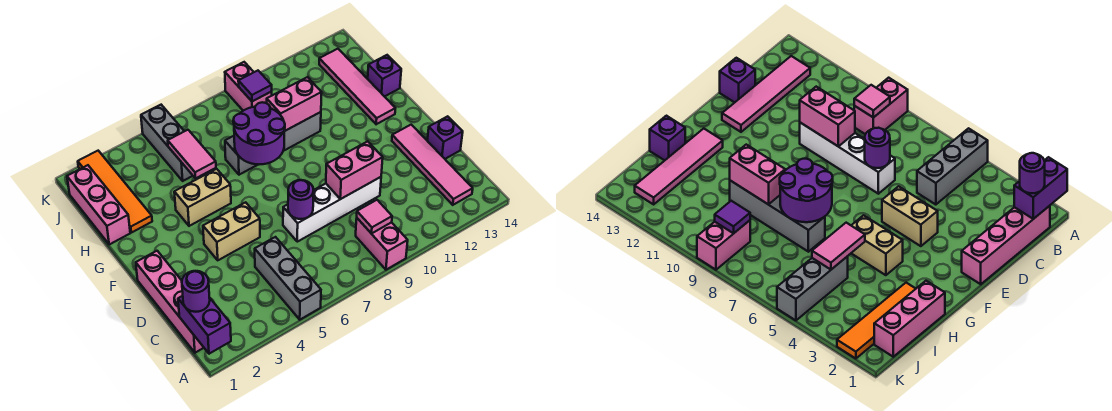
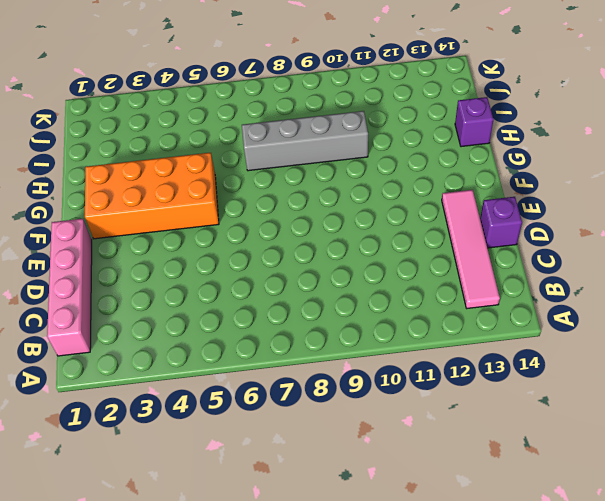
orange 2x4 brick [85,153,219,239] -> tan 1x2 brick [174,169,231,226]
none -> grey 1x3 brick [255,237,321,320]
none -> pink 1x2 brick [356,218,408,270]
none -> white 1x4 brick [283,177,381,242]

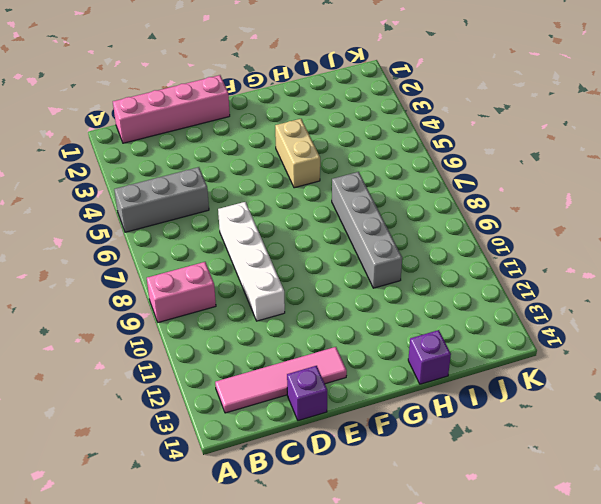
none -> tan 1x2 brick [203,202,260,260]
none -> pink 1x4 tile [319,49,395,124]
none -> pink 1x3 brick [67,165,130,245]

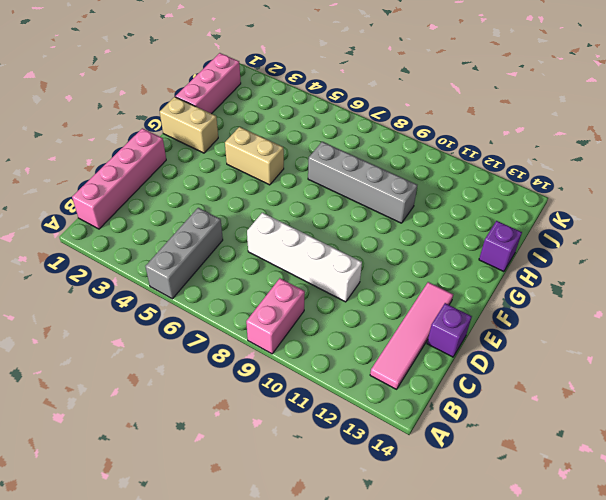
tan 1x2 brick [160,97,218,153] -> tan 1x2 brick moved to [203,202,260,260]
none -> pink 1x4 tile [319,49,395,124]
none -> orange 1x4 tile [78,151,152,233]
none -> grey 1x3 brick [141,105,193,181]

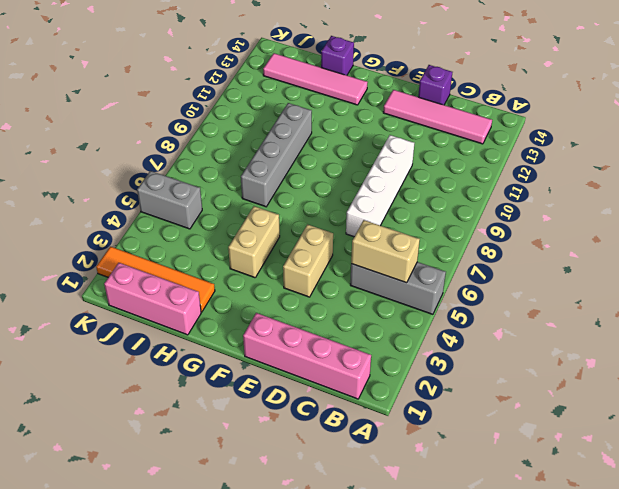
tan 1x2 brick [351,220,420,283] -> none
grey 1x2 brick [137,171,202,229] -> grey 1x3 brick [141,105,193,181]
none -> pink 1x2 brick [356,218,408,270]
none -> pink 1x2 brick [225,62,272,111]
none -> purple 1x2 brick [178,296,231,354]

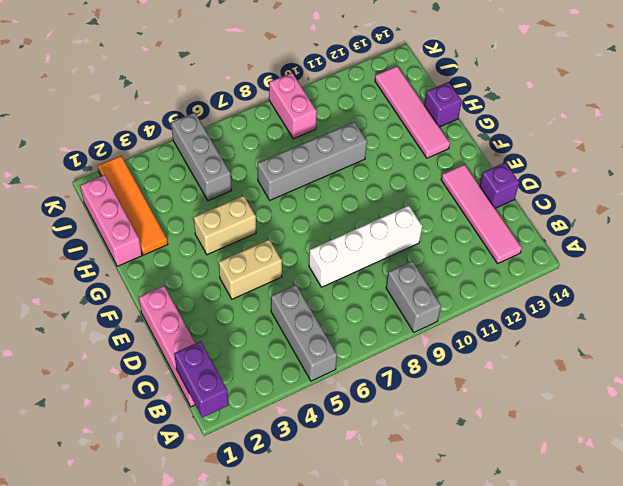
grey 1x2 brick [386,261,441,332] -> pink 1x2 brick [356,218,408,270]
none -> pink 1x1 tile [357,200,392,234]
none -> purple 1x1 round brick [288,180,314,219]
none -> pink 1x2 brick [326,141,383,199]

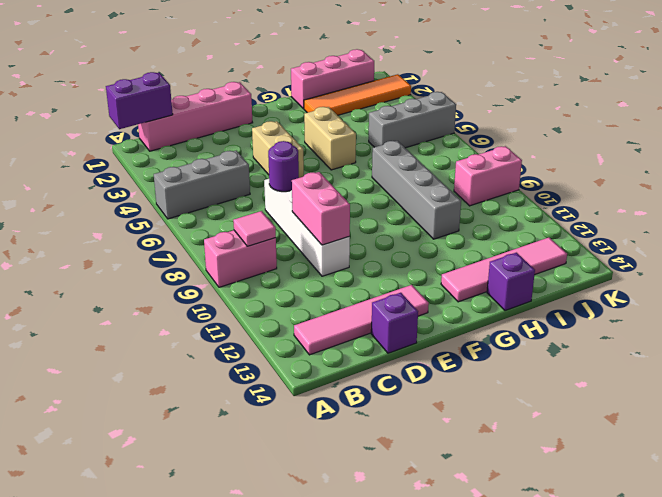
none -> purple 2x2 round brick [233,102,285,164]
none -> pink 1x2 tile [168,130,216,178]
none -> pink 1x2 brick [267,77,322,131]

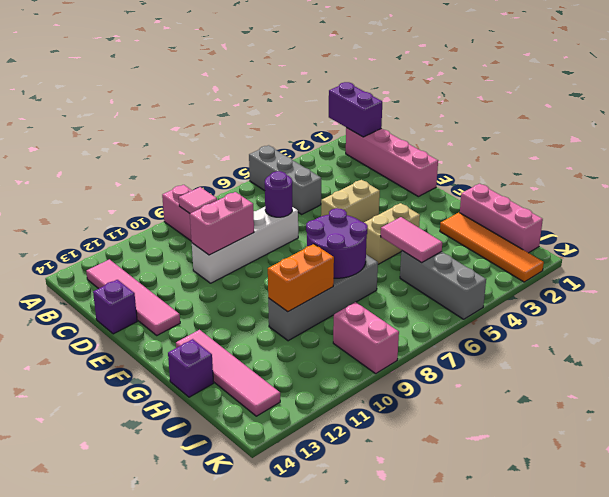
orange 1x2 brick [268,244,334,312] -> pink 1x2 brick [267,77,322,131]
none -> purple 1x1 tile [238,71,272,101]
none -> purple 1x1 round brick [182,271,210,312]

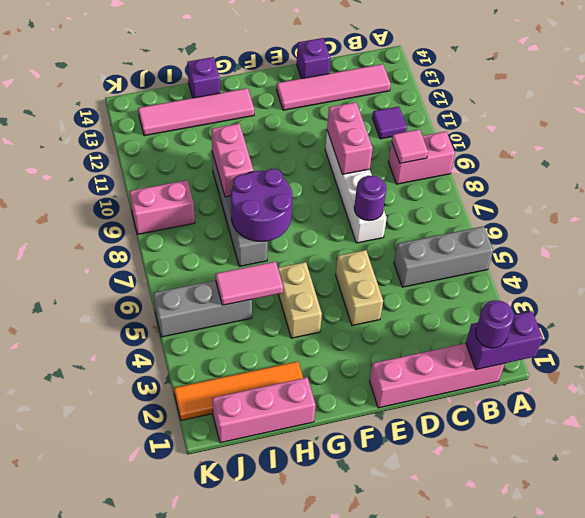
purple 1x1 tile [372,107,407,139] -> purple 1x1 tile moved to [238,71,272,101]

